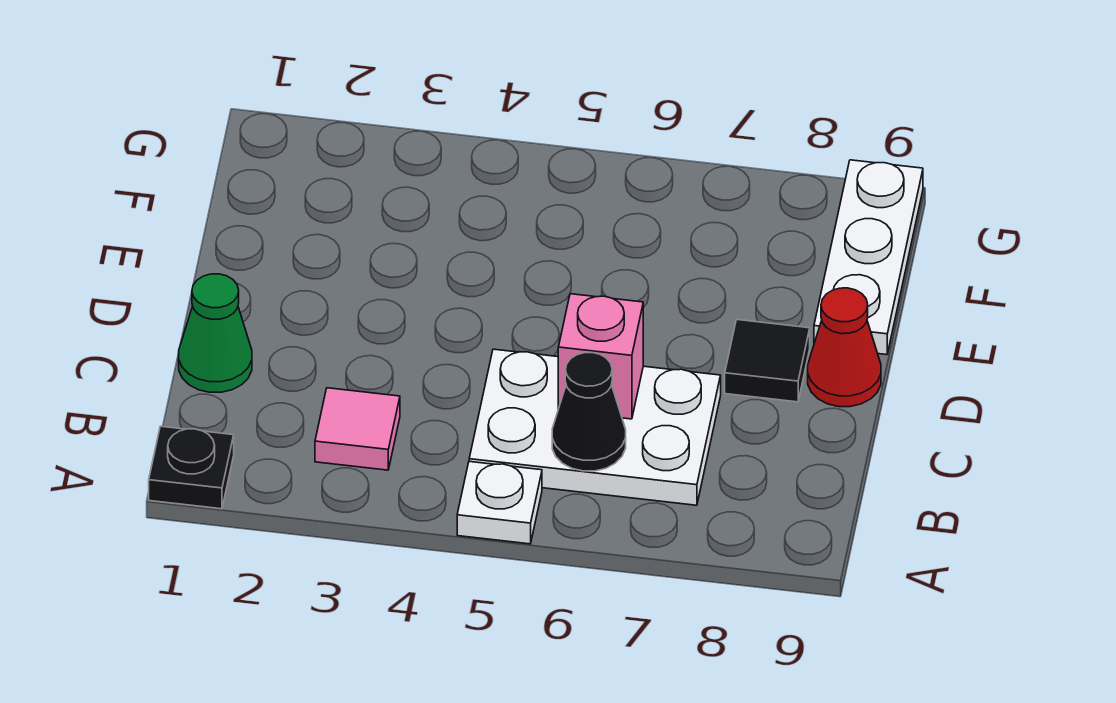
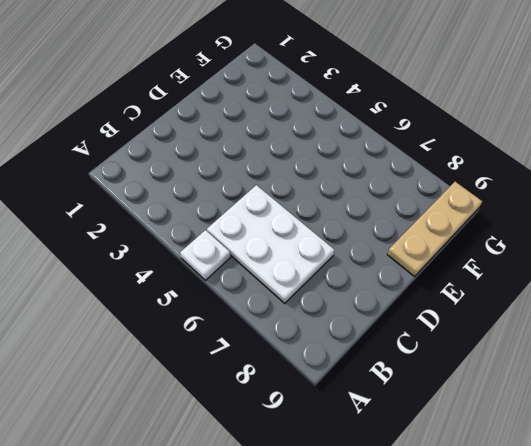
tan 1x3 plate [387,182,482,277] -> white 1x3 plate [814,160,923,355]
none -> black 1x1 plate [149,426,234,509]
none -> pink 1x1 tile [315,388,400,470]

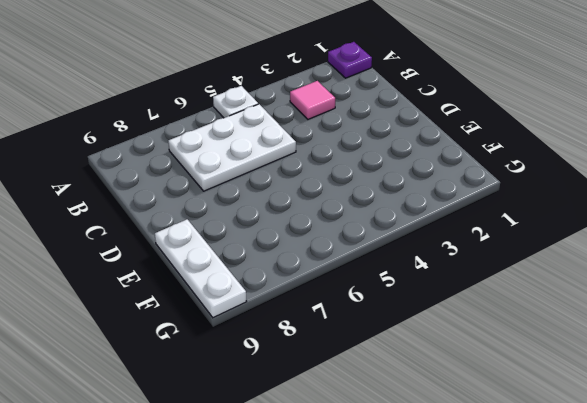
purple 1x1 plate [328,42,372,78] -> black 1x1 plate [149,426,234,509]
none -> green 1x1 cone [179,274,252,392]
none -> black 1x1 tile [725,320,810,402]

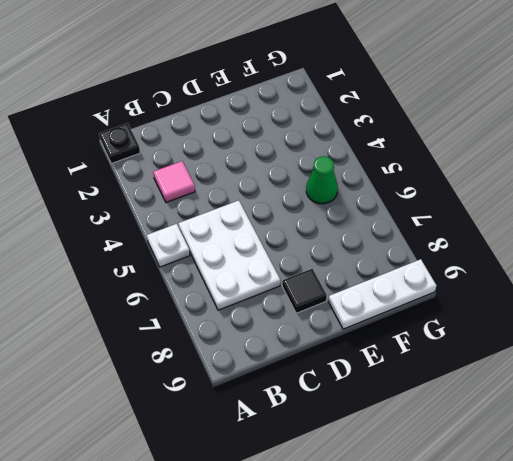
green 1x1 cone [306,156,338,204] -> green 1x1 cone moved to [179,274,252,392]
none -> red 1x1 cone [808,288,881,407]
none -> black 1x1 cone [552,353,626,471]

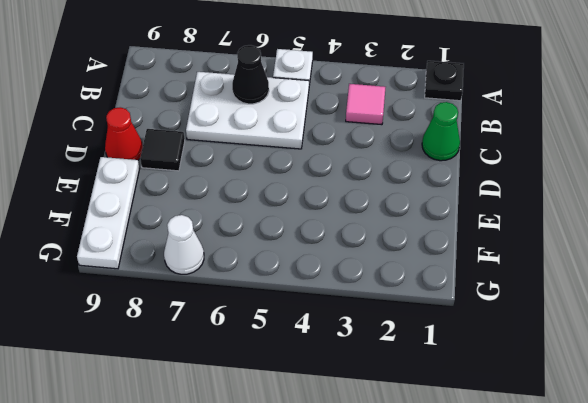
white 1x1 cone [164,215,204,274] -> none
none -> pink 1x1 brick [558,294,643,419]

